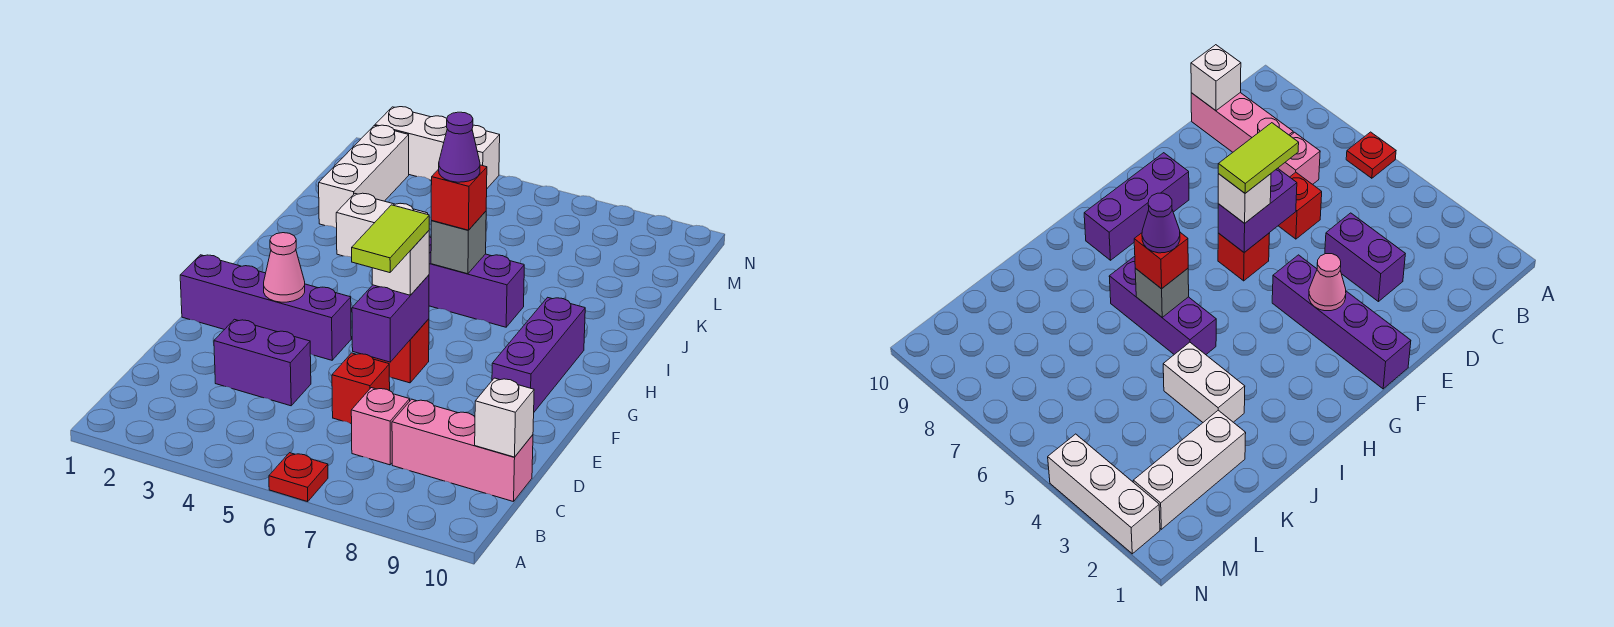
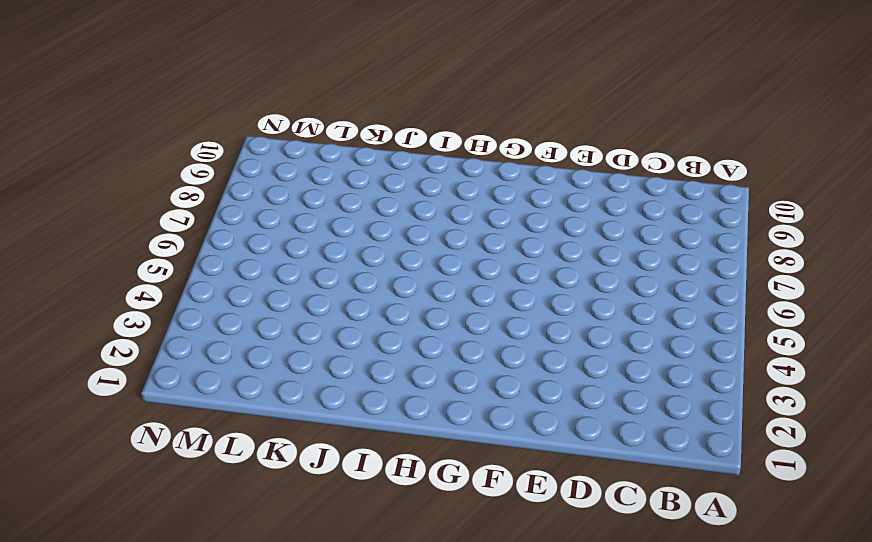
none -> red 1x1 plate [269,453,328,502]
none -> pink 1x1 brick [351,388,410,465]
none -> pink 1x3 brick [392,399,533,502]

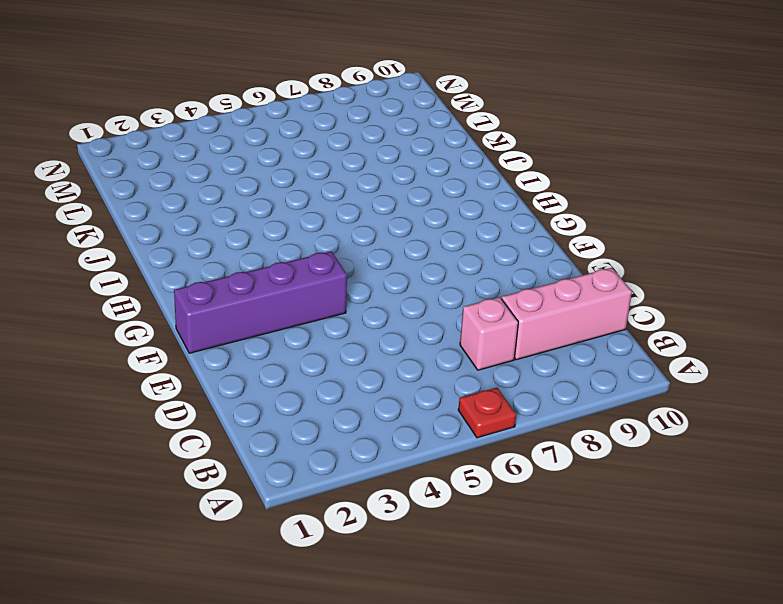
none -> purple 1x2 brick [214,319,311,406]
none -> red 1x1 brick [332,353,390,424]
none -> red 1x1 brick [373,319,429,383]

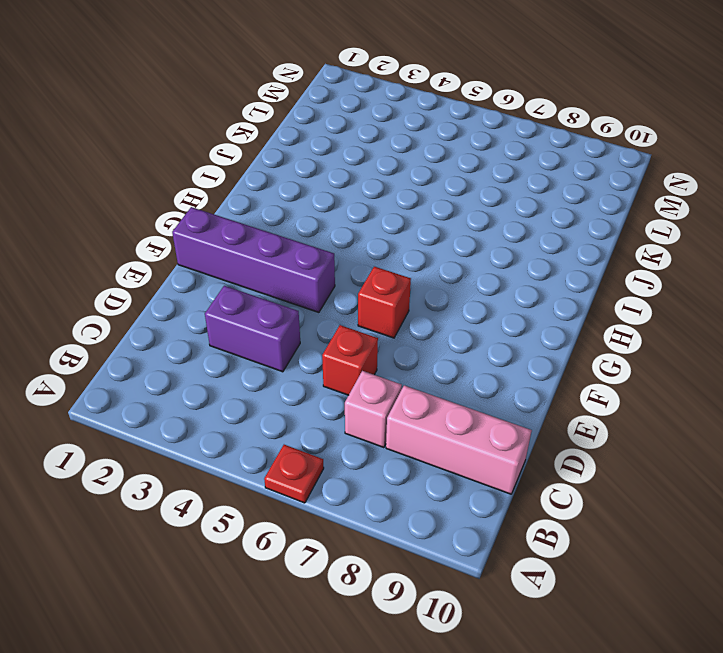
none -> purple 1x3 brick [492,297,585,412]
none -> purple 1x3 brick [429,237,524,327]
none -> white 1x2 brick [336,193,428,257]

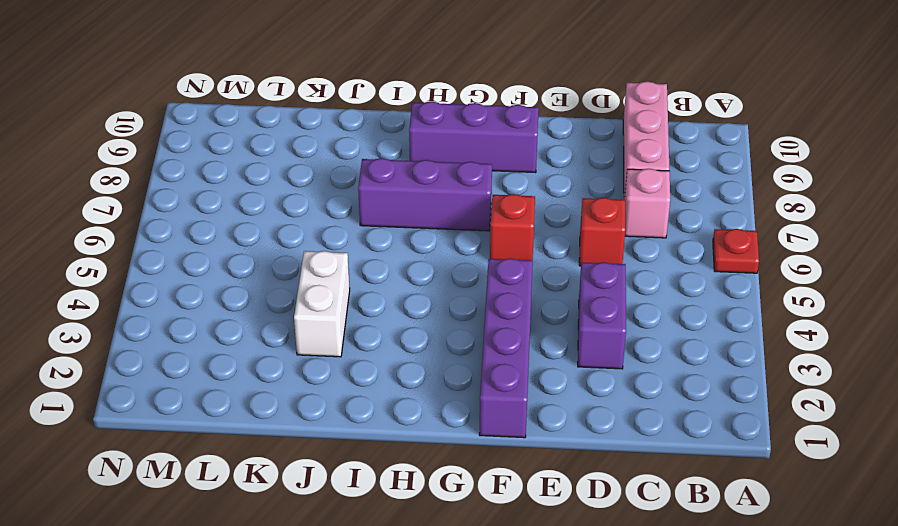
purple 1x3 brick [358,158,492,231] -> purple 1x3 brick turned to [429,237,524,327]
none -> white 1x3 brick [319,125,409,228]
none -> white 1x3 brick [375,107,500,188]
none -> white 1x1 brick [475,378,534,457]

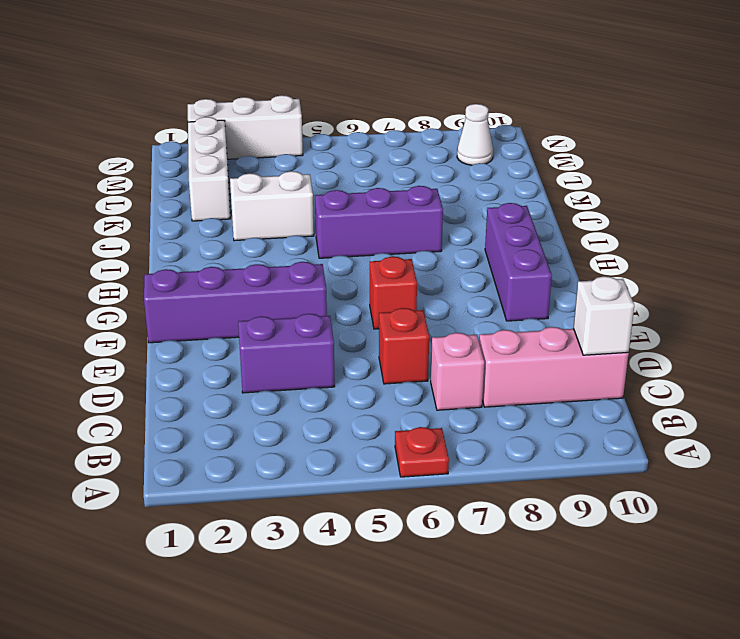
white 1x1 cone [457,104,493,165] -> none
none -> purple 1x2 brick [352,275,429,362]
none -> pink 1x1 cone [264,233,305,302]
none -> grey 1x1 brick [431,211,486,274]

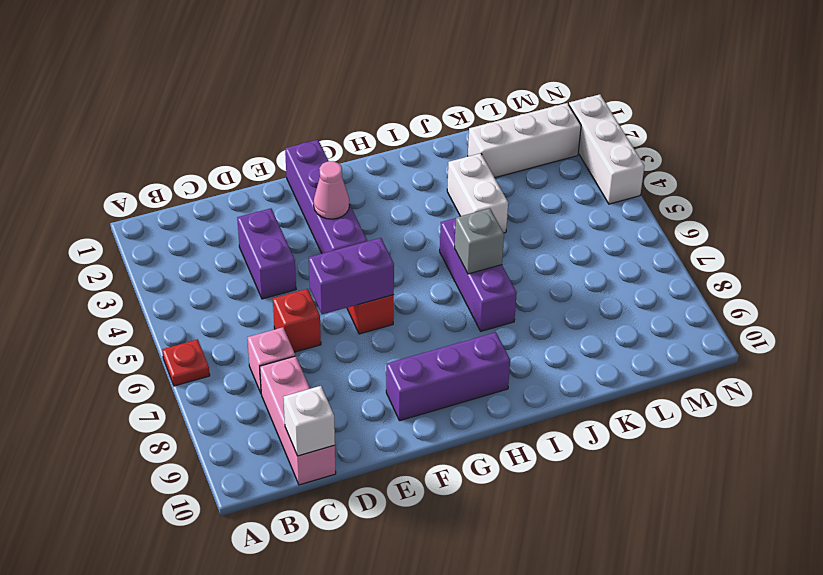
none -> white 1x1 brick [372,231,429,295]
none -> red 1x1 brick [431,165,487,230]
none -> lime 1x2 tile [352,205,429,273]

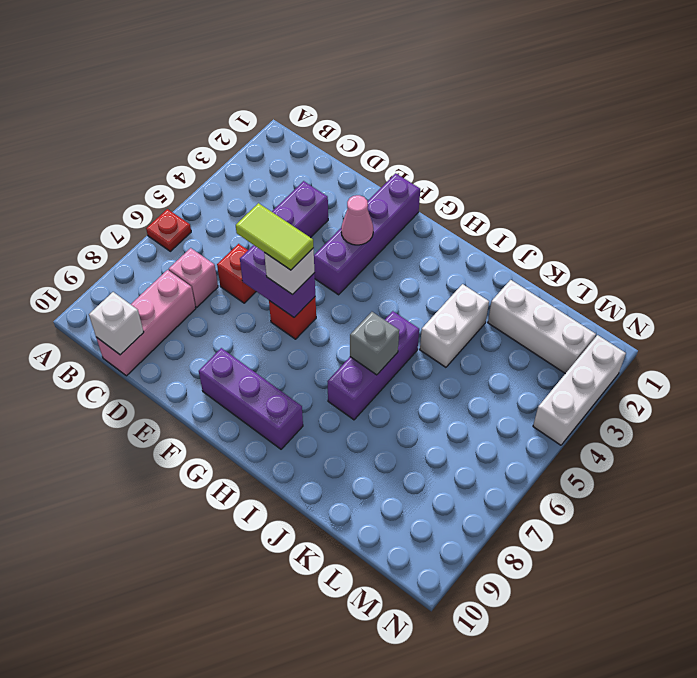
none -> red 1x1 brick [431,165,487,230]
none -> purple 1x1 cone [439,112,480,182]

